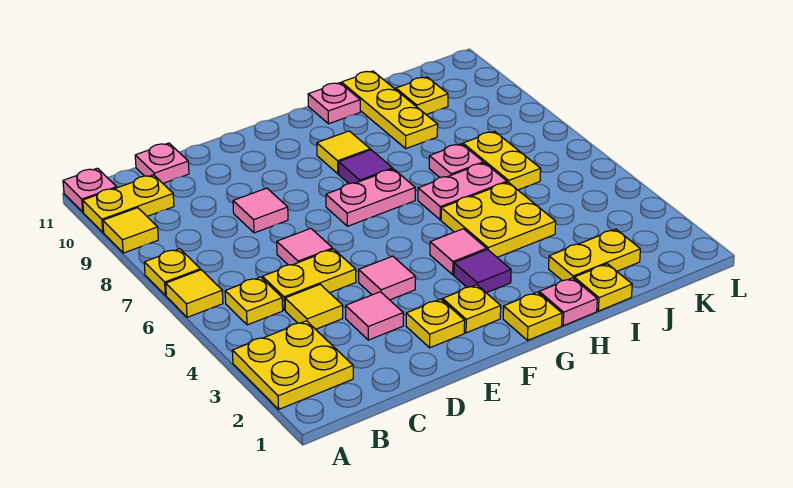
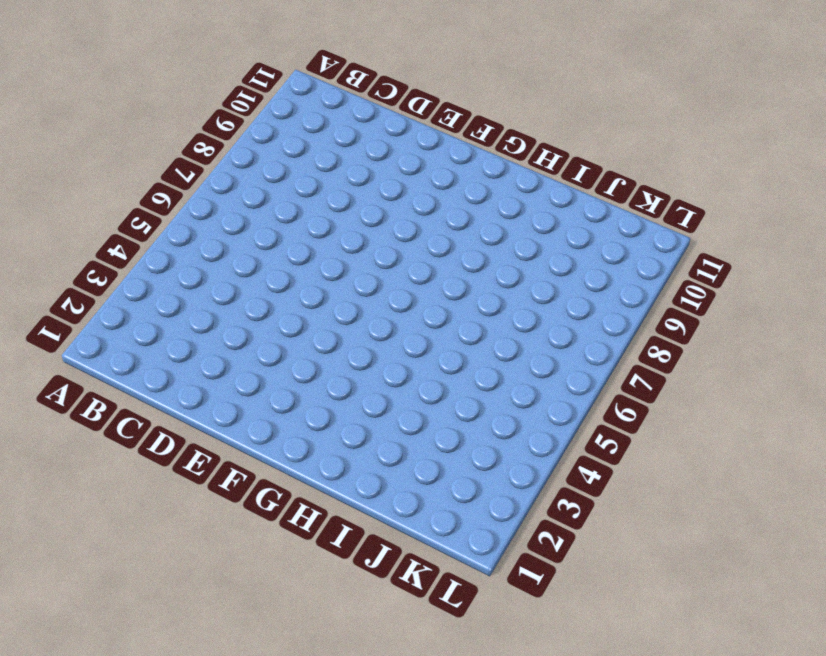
none -> yellow 2x2 plate [232,321,353,409]
none -> yellow 1x1 tile [166,270,223,317]
none -> yellow 1x1 plate [144,249,200,295]
none -> yellow 1x1 tile [103,208,158,253]

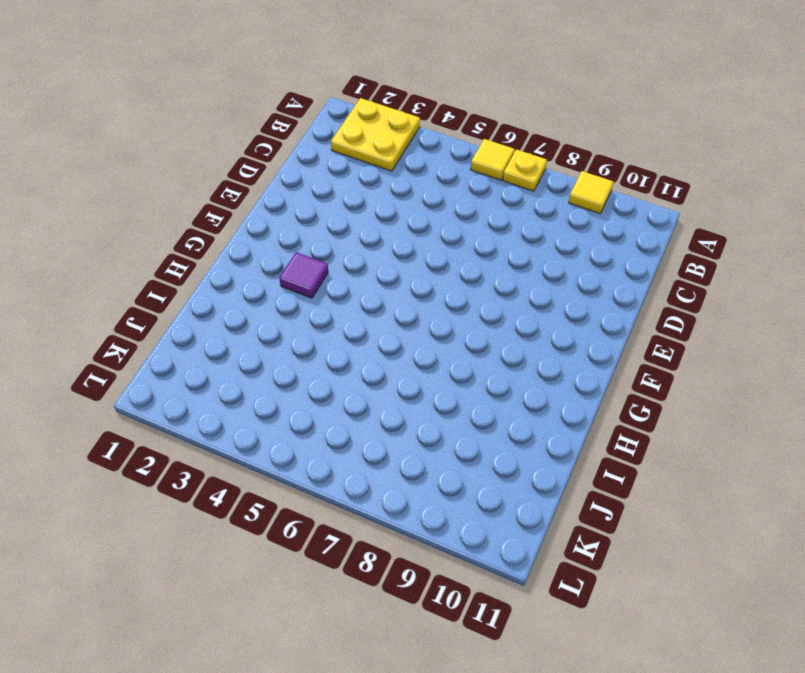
none -> yellow 1x2 plate [83,175,174,232]
none -> pink 1x1 plate [63,168,117,212]
none -> yellow 1x1 plate [225,277,283,325]
none -> yellow 1x1 tile [285,284,343,329]

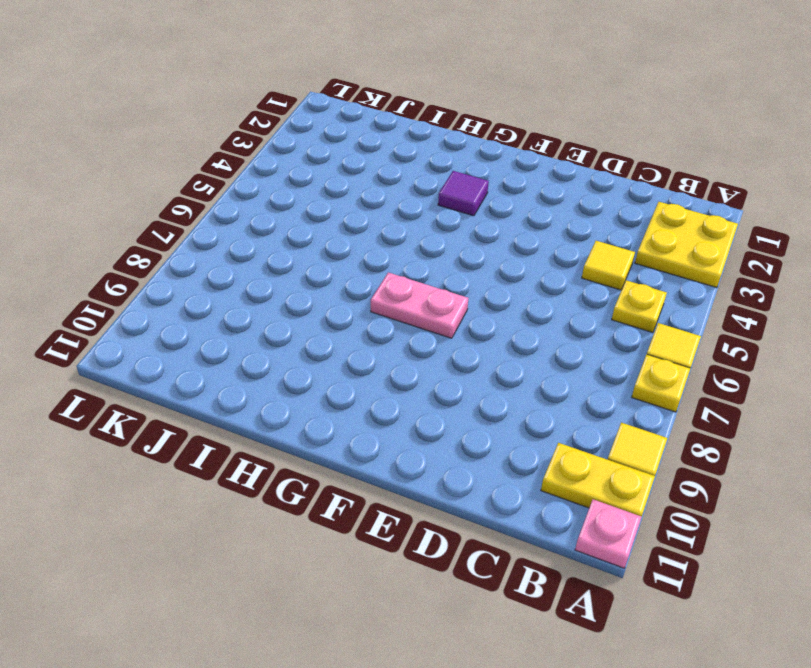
none -> yellow 1x2 plate [262,249,356,310]
none -> pink 1x1 plate [135,143,189,183]
none -> pink 1x1 tile [346,292,403,340]
none -> pink 1x1 tile [277,228,333,265]

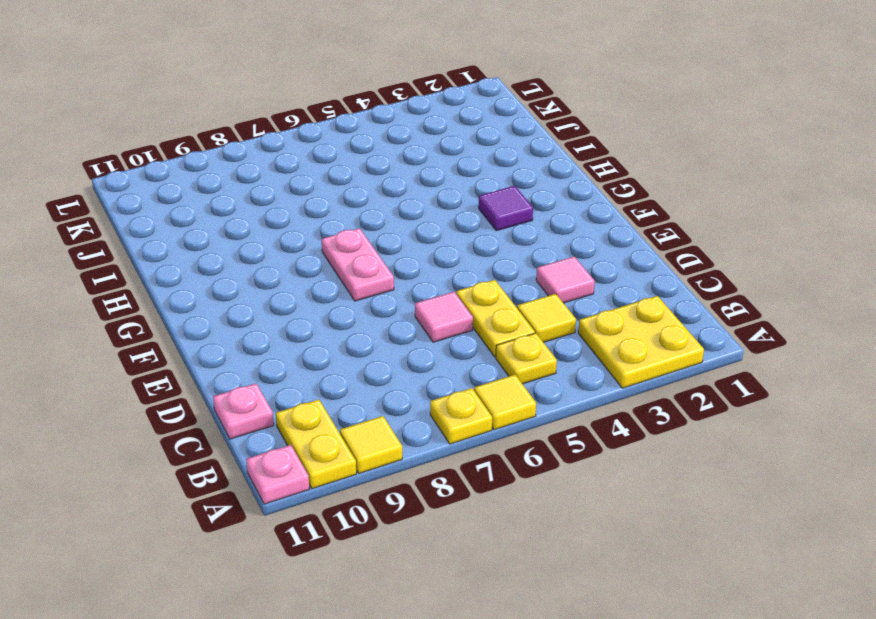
none -> pink 1x1 tile [233,188,288,233]
none -> yellow 1x1 plate [406,299,465,348]
none -> pink 1x1 tile [359,256,416,300]
none -> yellow 1x1 plate [443,285,501,333]

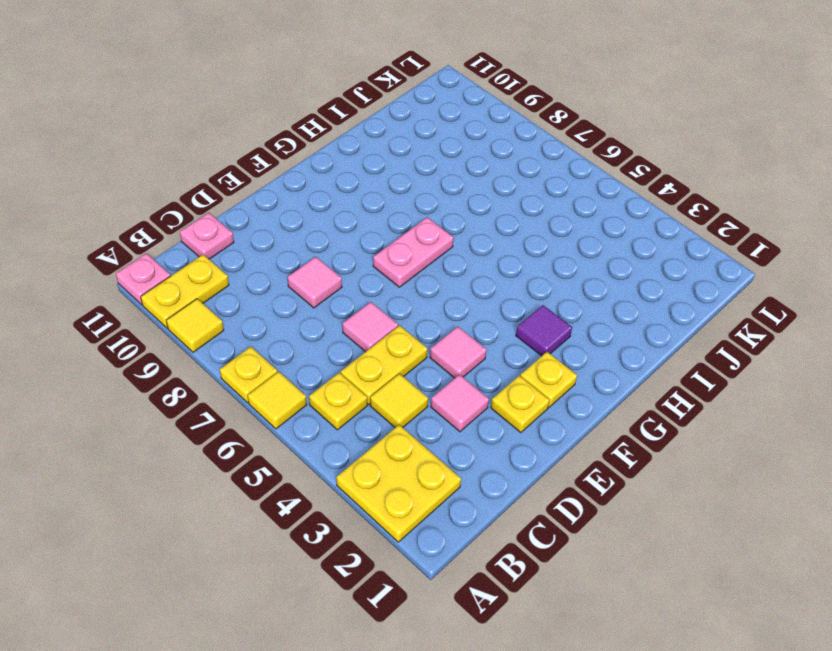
none -> yellow 1x1 plate [503,292,562,341]
none -> pink 1x1 tile [430,229,486,275]
none -> purple 1x1 tile [339,150,393,184]
none -> yellow 1x1 tile [317,131,370,174]

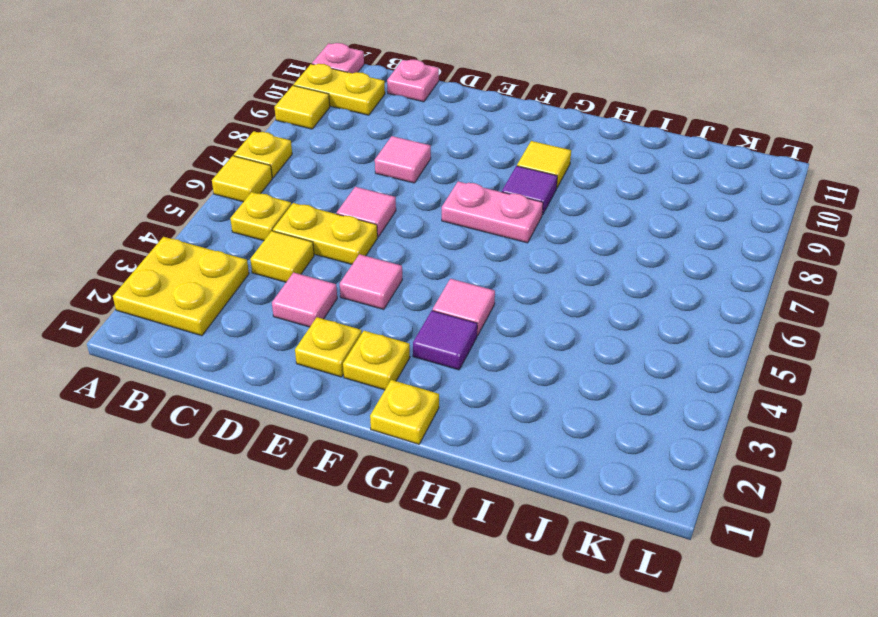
none -> pink 1x1 plate [539,278,597,326]
none -> yellow 2x2 plate [441,182,556,257]
none -> pink 1x2 plate [418,163,507,220]
none -> pink 1x1 plate [308,83,360,124]

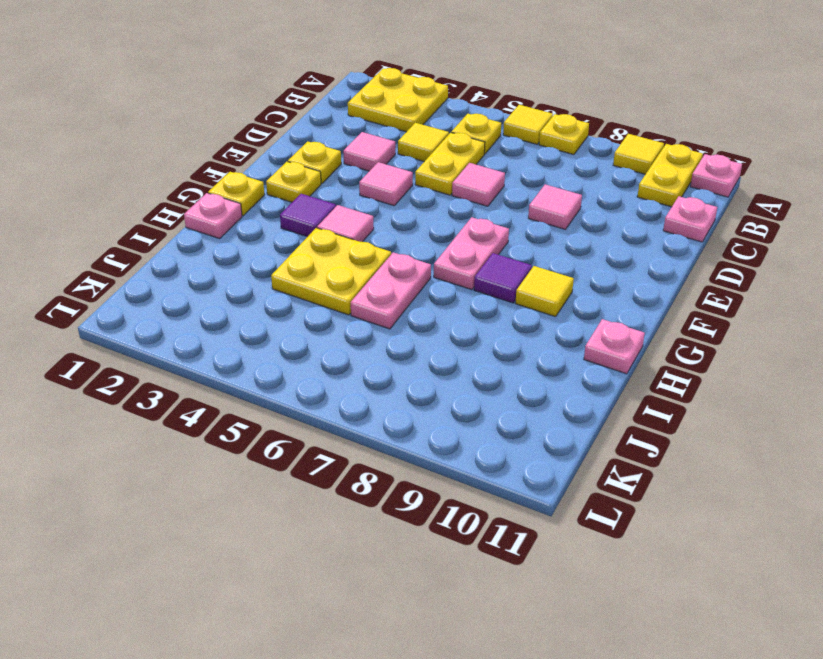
none -> yellow 1x1 plate [574,264,632,311]
none -> yellow 1x2 plate [549,229,640,281]
none -> pink 1x1 plate [429,144,483,177]
none -> yellow 1x3 plate [342,71,438,148]

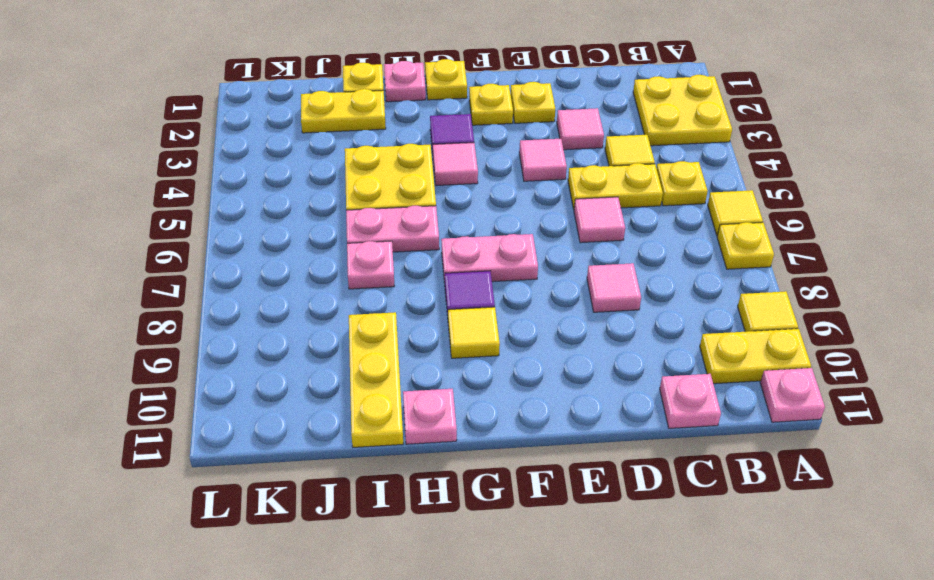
none -> yellow 1x2 plate [463,131,541,190]
none -> yellow 1x1 plate [396,77,448,115]

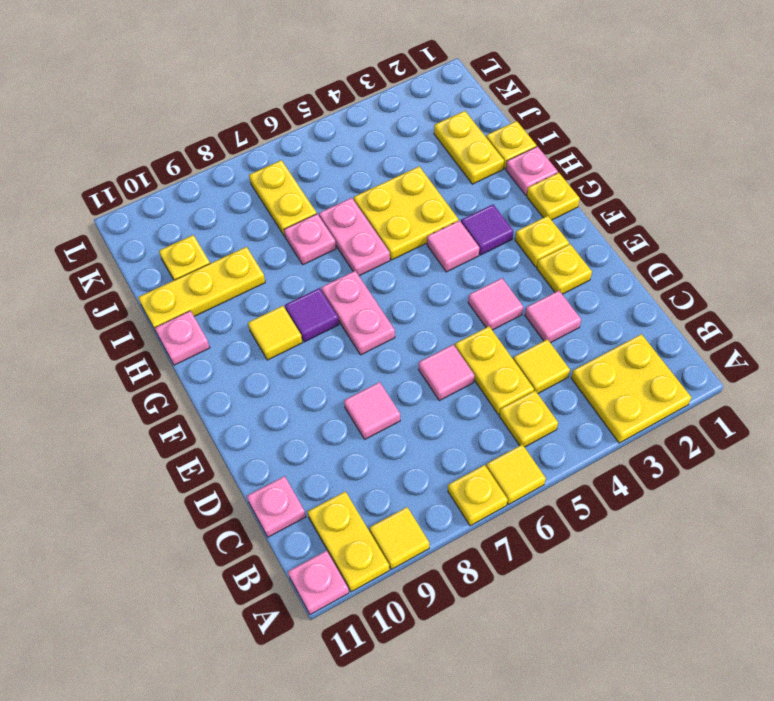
yellow 1x2 plate [249,160,317,236] -> yellow 1x2 plate turned to [463,131,541,190]

